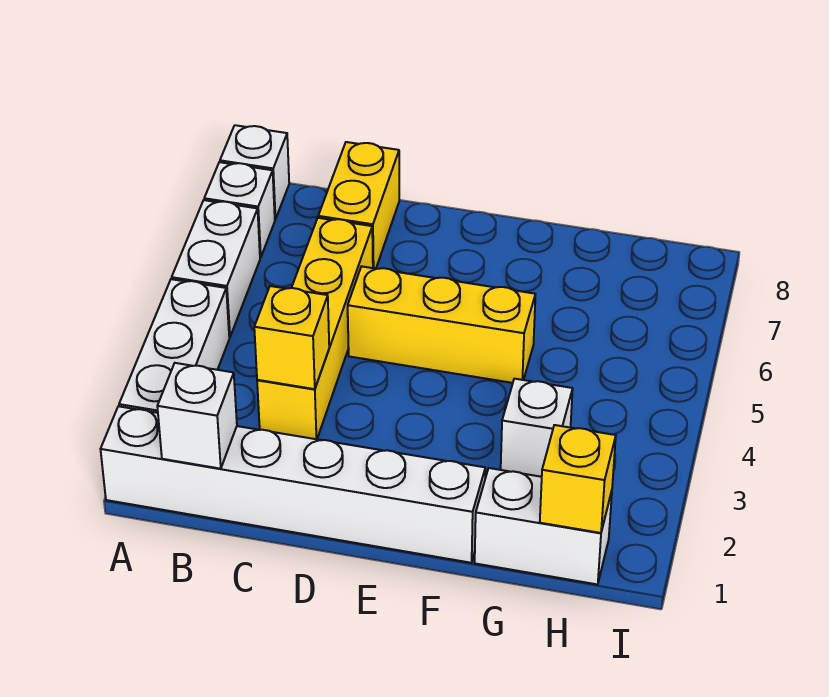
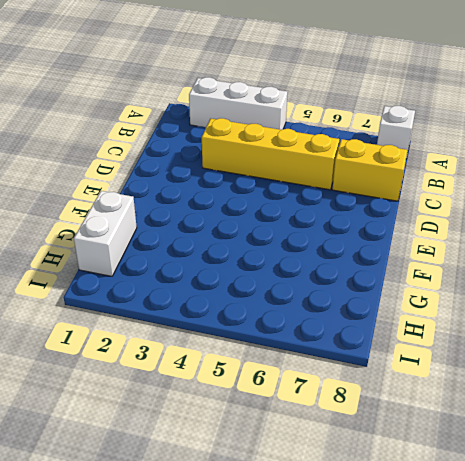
none -> white 1x6 brick [101,406,485,563]
none -> white 1x2 brick [172,200,260,337]
none -> white 1x1 brick [204,162,275,258]

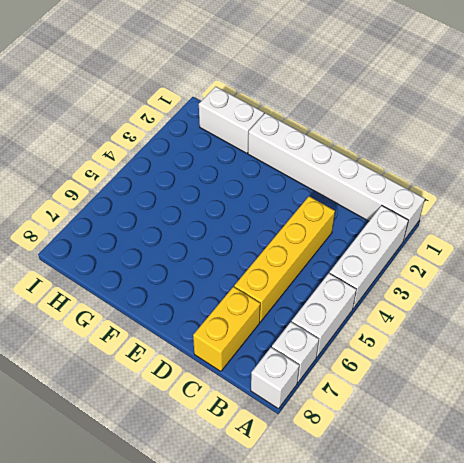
none -> yellow 1x3 brick [348,266,535,383]
none -> white 1x1 brick [501,379,573,477]
none -> white 1x1 brick [157,363,237,469]

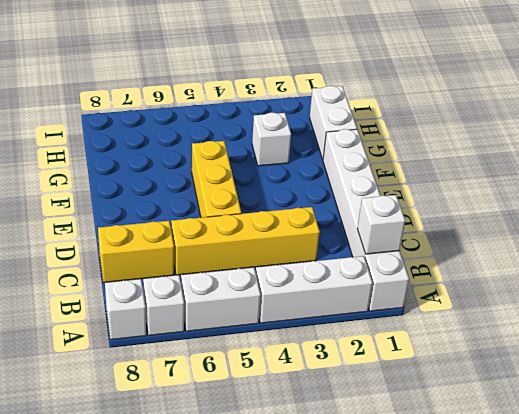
none -> yellow 1x1 brick [254,286,329,389]
none -> yellow 1x1 brick [540,425,616,533]

